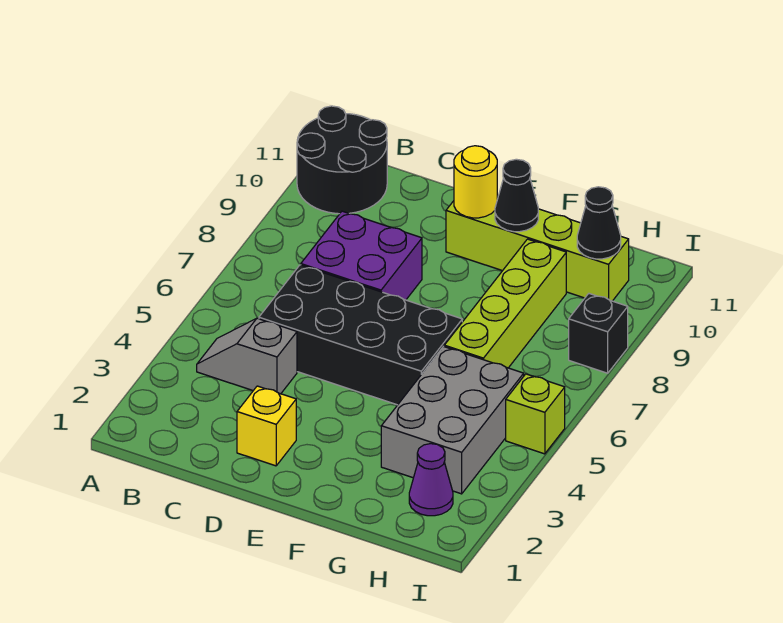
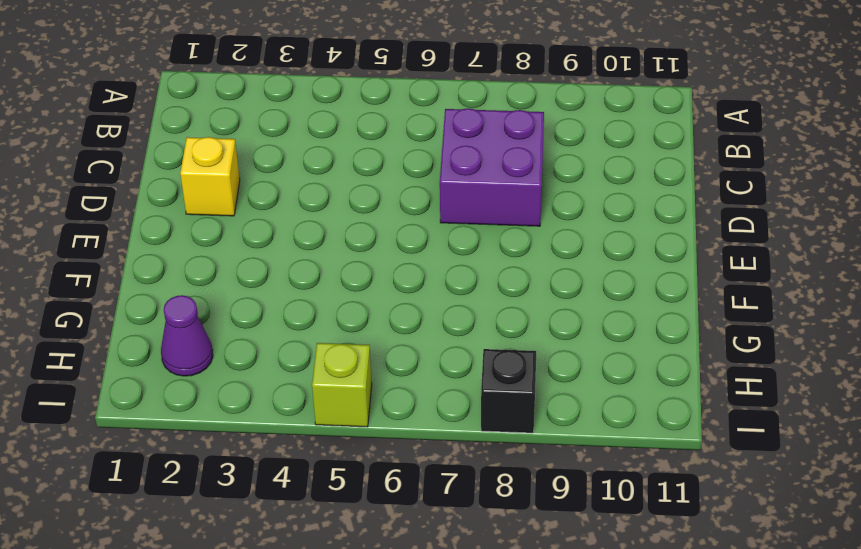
none -> black 2x2 round brick [297,106,387,214]
none -> grey 1x2 slope [197,318,297,394]
none -> black 2x4 brick [259,265,462,405]

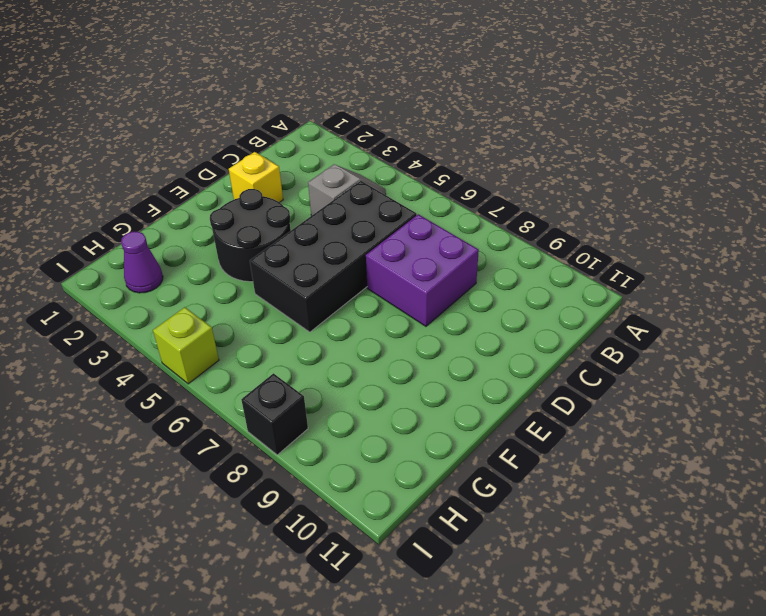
black 2x2 round brick [210,189,291,282] -> black 2x2 round brick moved to [297,106,387,214]
none -> lime 1x4 brick [446,195,629,301]
none -> grey 2x3 brick [381,347,524,494]
none -> lime 1x4 brick [444,239,566,368]

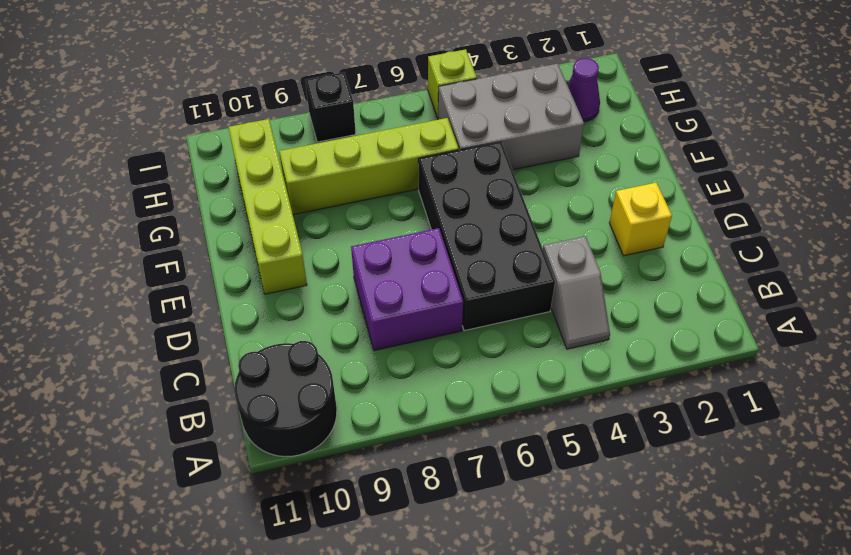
none -> yellow 1x1 round brick [454,146,497,218]
none -> black 1x1 cone [495,159,538,232]
none -> black 1x1 cone [577,187,621,259]

